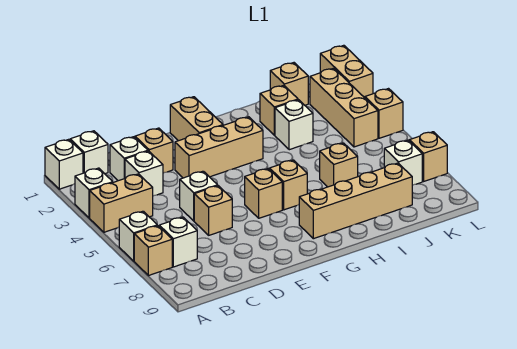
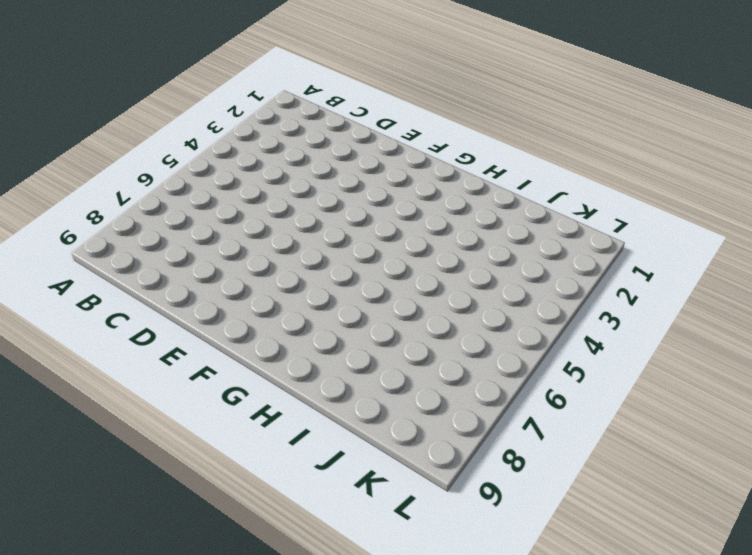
none -> white 1x1 brick [45,139,83,189]
none -> white 1x1 brick [75,168,113,218]
none -> tan 1x2 brick [90,174,153,232]

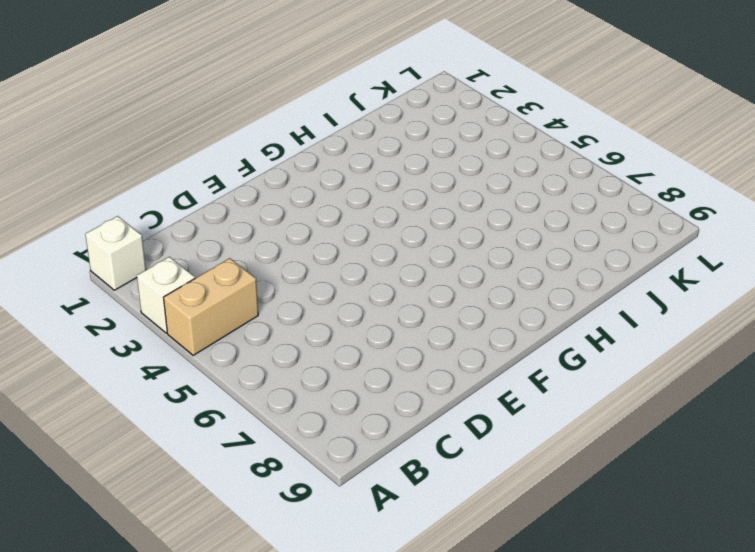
none -> white 1x1 brick [119,211,157,261]
none -> tan 1x1 brick [134,226,172,276]
none -> white 1x1 brick [70,131,108,174]

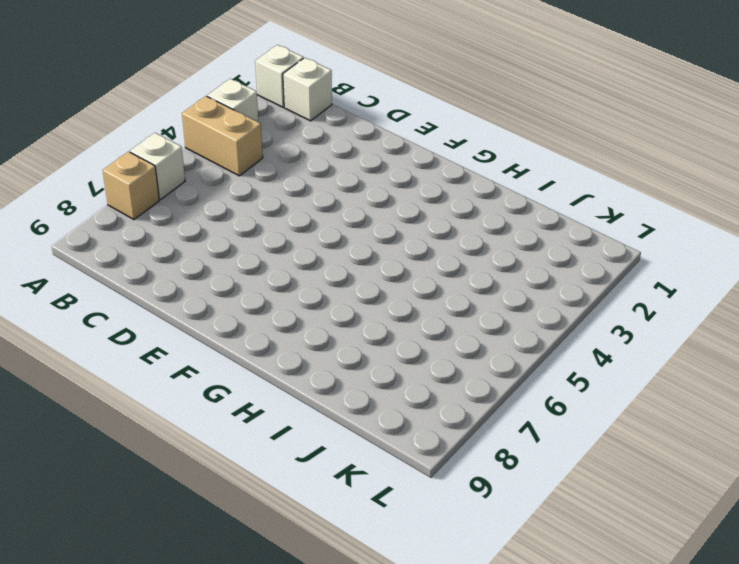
none -> white 1x1 brick [159,217,197,267]
none -> white 1x1 brick [110,137,148,181]
none -> white 1x1 brick [125,151,163,196]

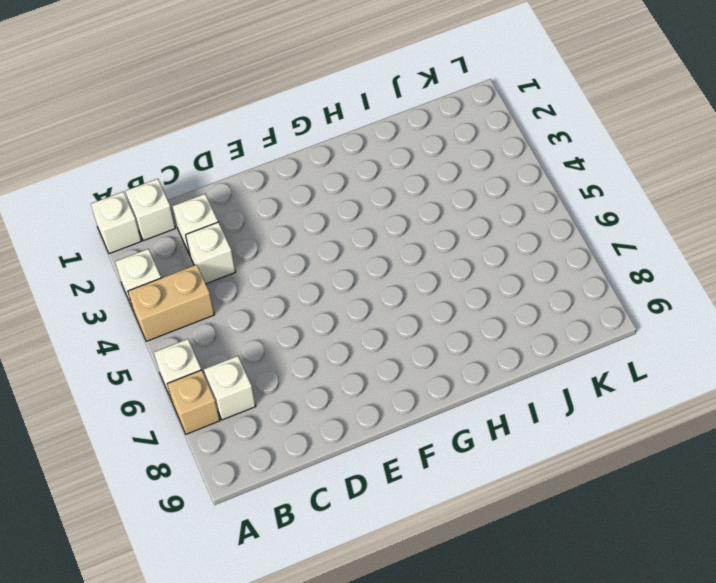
none -> tan 1x1 brick [135,128,173,173]
none -> white 1x1 brick [180,171,218,221]
none -> tan 1x1 brick [194,186,232,235]

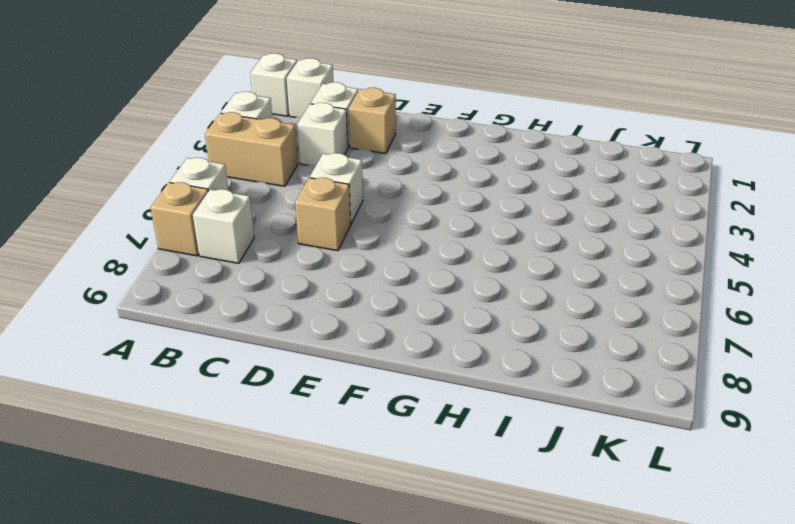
none -> tan 1x3 brick [175,117,263,178]
none -> tan 1x2 brick [170,97,223,141]
none -> tan 1x1 brick [245,169,282,218]

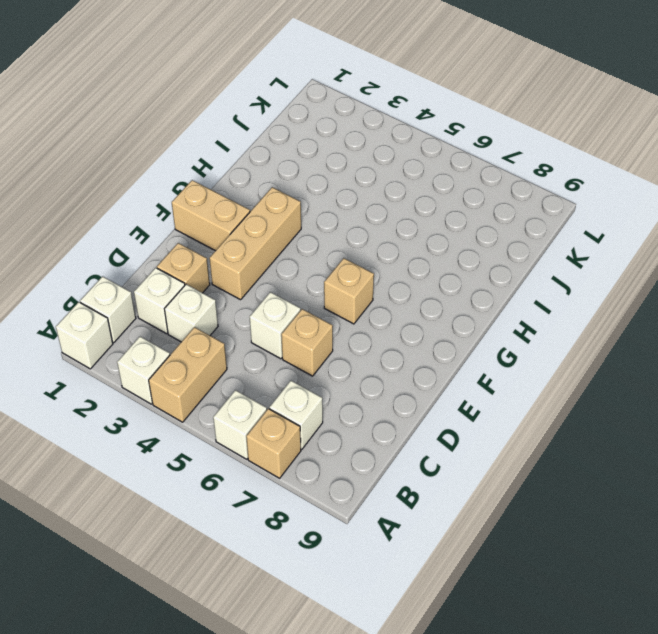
none -> tan 1x1 brick [270,160,307,210]
none -> tan 1x4 brick [299,163,412,239]
none -> tan 1x1 brick [260,85,298,135]

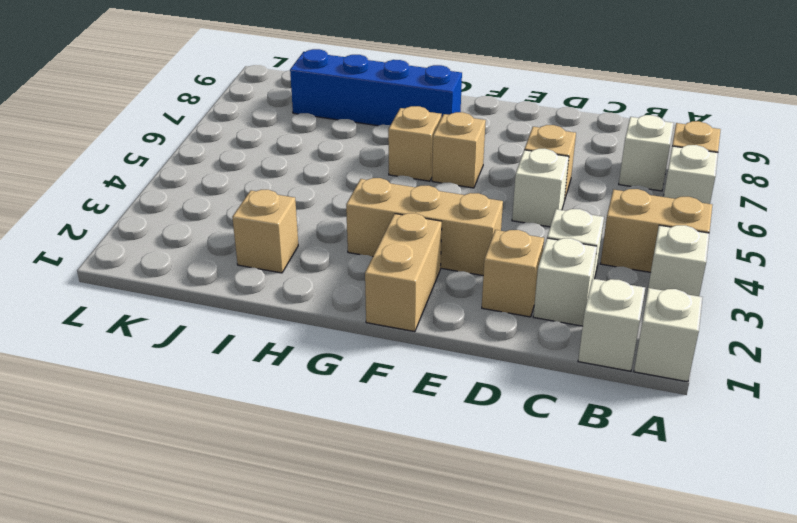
blue 1x4 brick [290,49,462,126] -> tan 1x4 brick [299,163,412,239]
none -> white 1x1 brick [275,100,313,150]
none -> tan 1x1 brick [320,143,358,187]
none -> tan 1x1 brick [270,63,308,105]

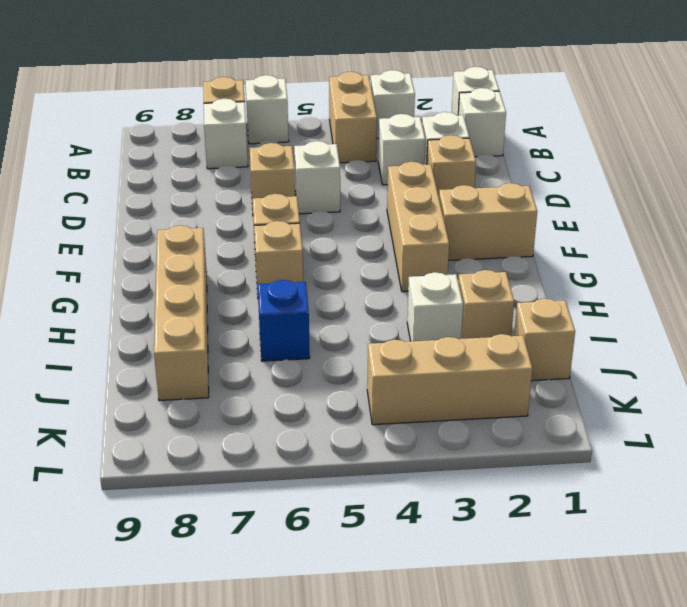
blue 1x1 brick [258,280,310,361] -> tan 1x1 brick [320,143,358,187]
none -> white 1x1 brick [384,140,422,185]
none -> tan 1x2 brick [320,45,373,98]
none -> tan 1x1 brick [365,89,403,138]

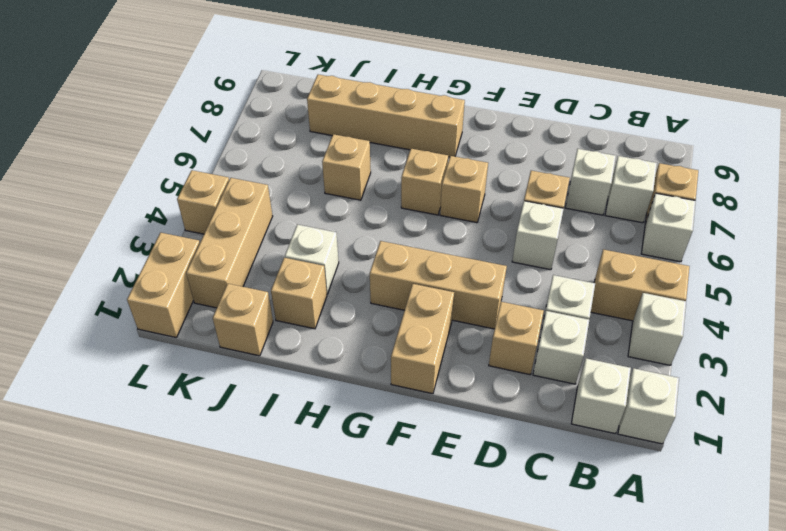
white 1x1 brick [565,149,616,215] -> white 1x1 brick moved to [384,140,422,185]
none -> tan 1x1 brick [409,132,447,181]

